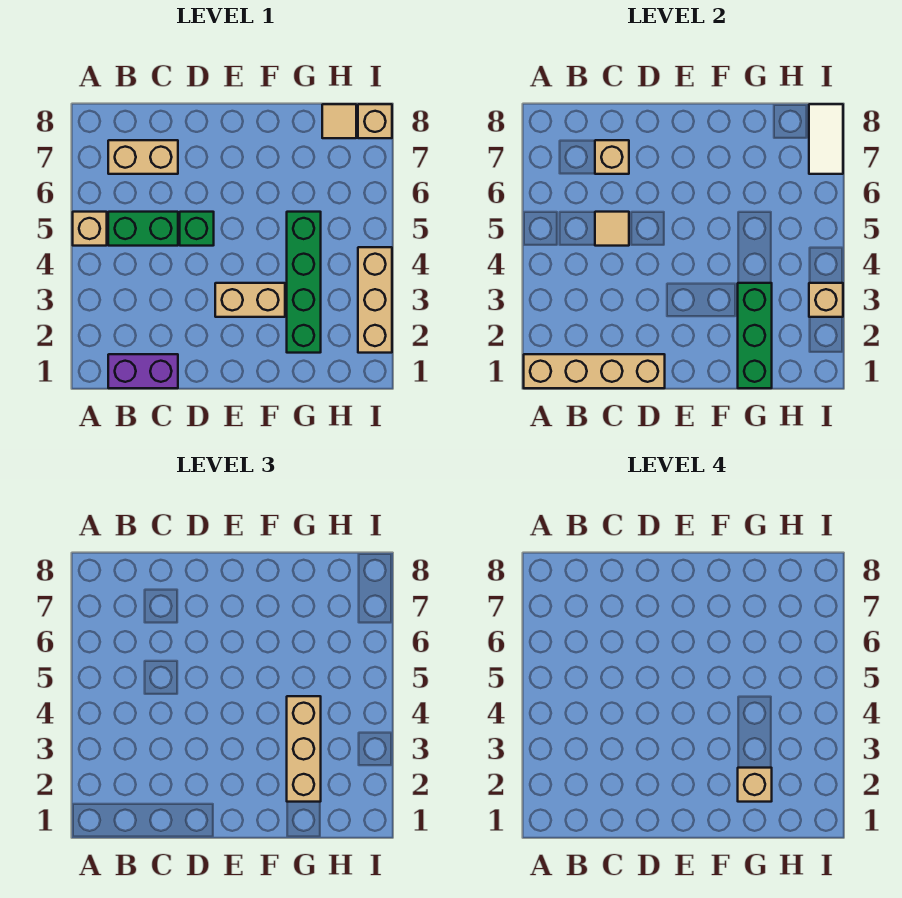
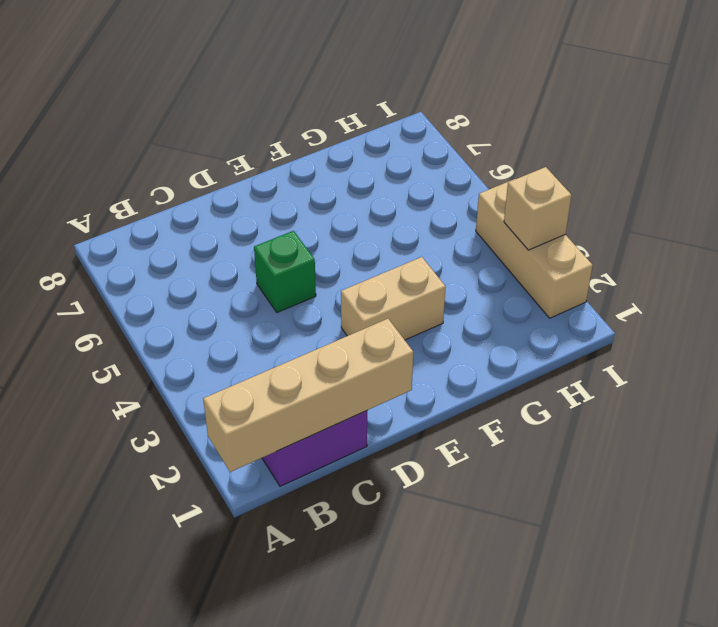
none -> tan 1x1 brick [73,212,107,246]
none -> green 1x2 brick [108,212,178,246]
none -> tan 1x2 brick [108,140,178,174]

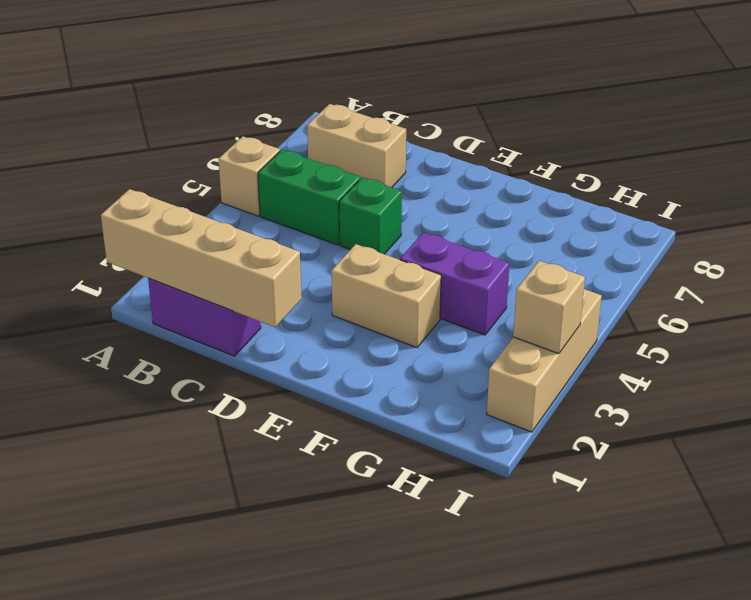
purple 1x2 brick [400,233,509,335] -> green 1x4 brick [287,212,321,353]
none -> tan 1x1 tile [322,104,356,138]
none -> tan 1x1 brick [358,104,392,138]
none -> tan 1x1 tile [595,212,629,246]

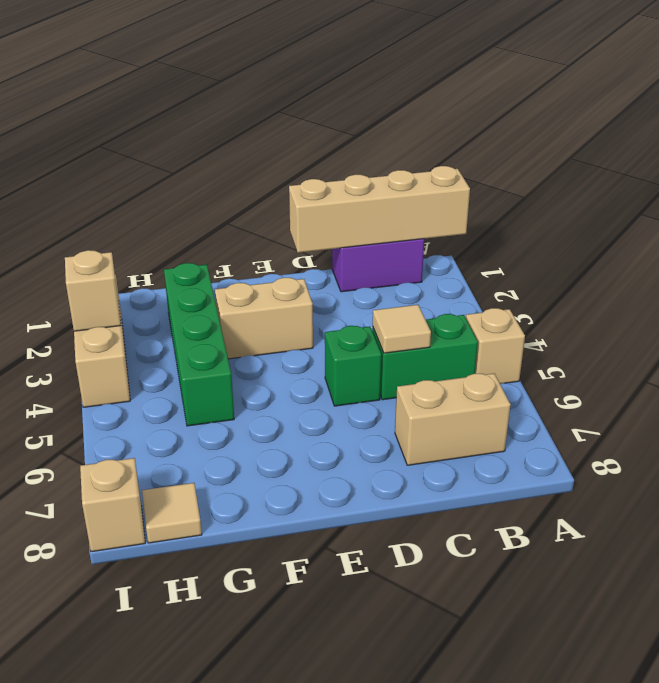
none -> tan 1x1 brick [595,140,629,174]
none -> green 1x3 brick [738,283,772,388]
none -> white 1x2 tile [809,104,843,174]

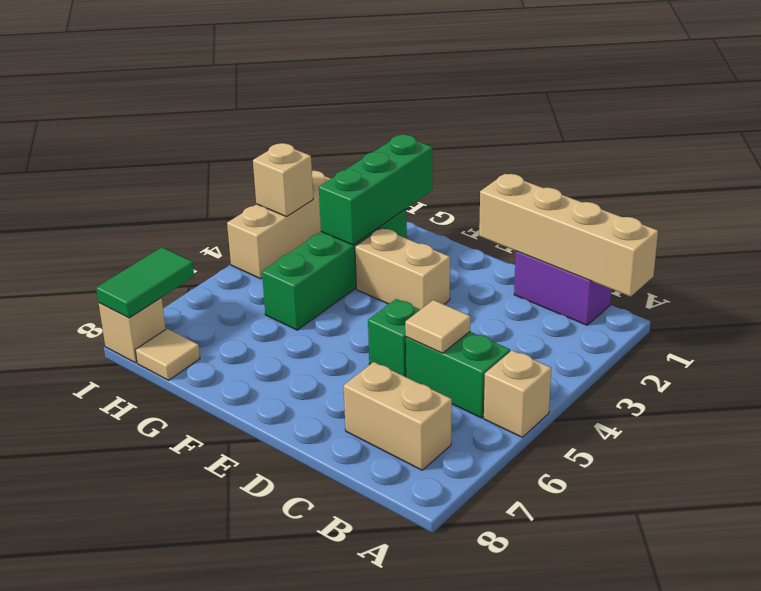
green 1x2 tile [96,247,194,318] -> white 1x2 tile [809,104,843,174]
none -> tan 1x1 brick [595,140,629,174]
none -> tan 1x3 brick [287,696,321,802]
none -> tan 1x1 brick [738,768,772,802]

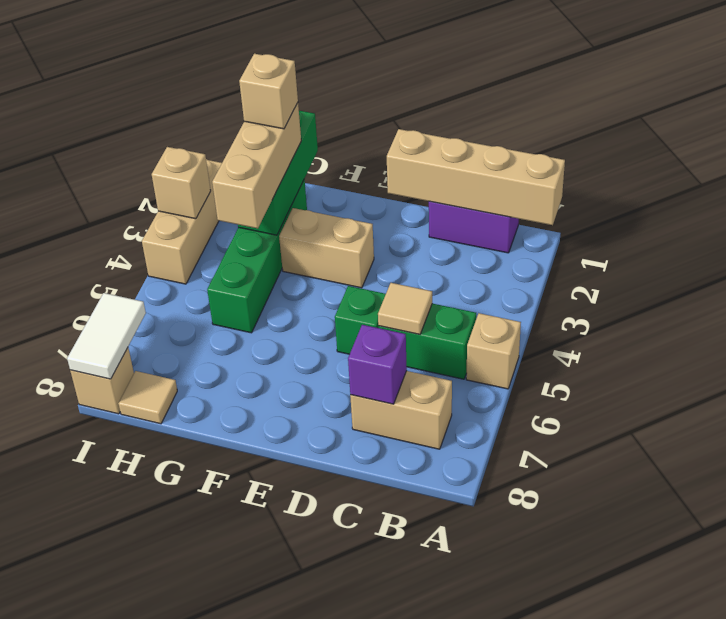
purple 1x1 brick [348,325,407,404] -> tan 1x1 brick [595,140,629,174]

